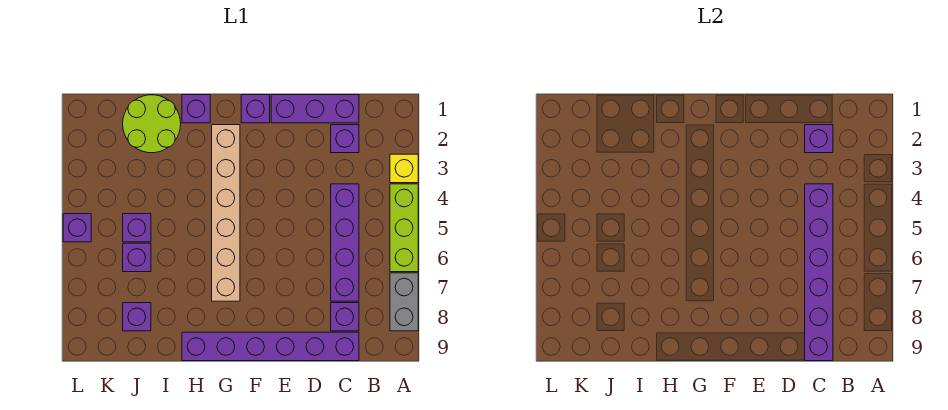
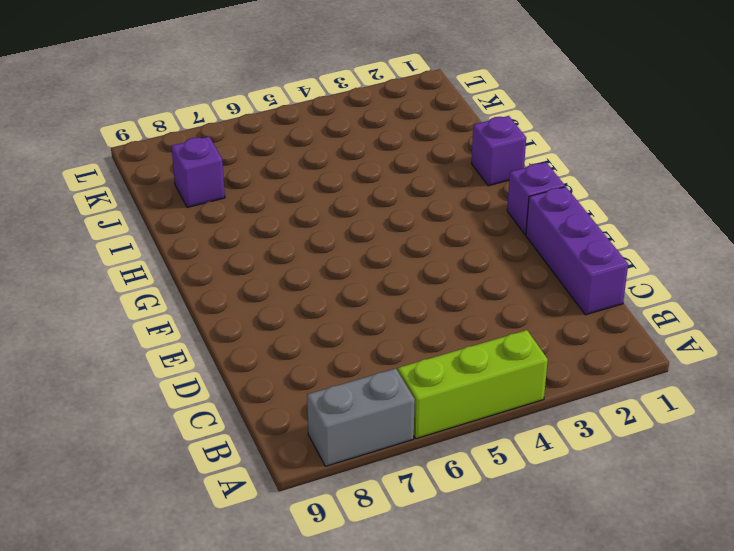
none -> yellow 1x1 brick [390,154,418,183]
none -> purple 1x1 brick [331,125,359,153]
none -> purple 1x4 brick [331,184,359,301]

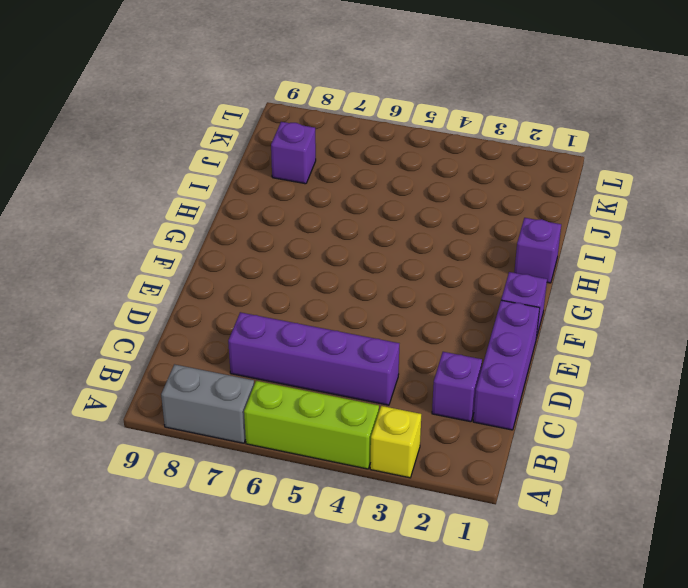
none -> purple 1x1 brick [331,303,359,331]
none -> purple 1x6 brick [182,332,359,361]
none -> tan 1x6 brick [212,125,240,301]

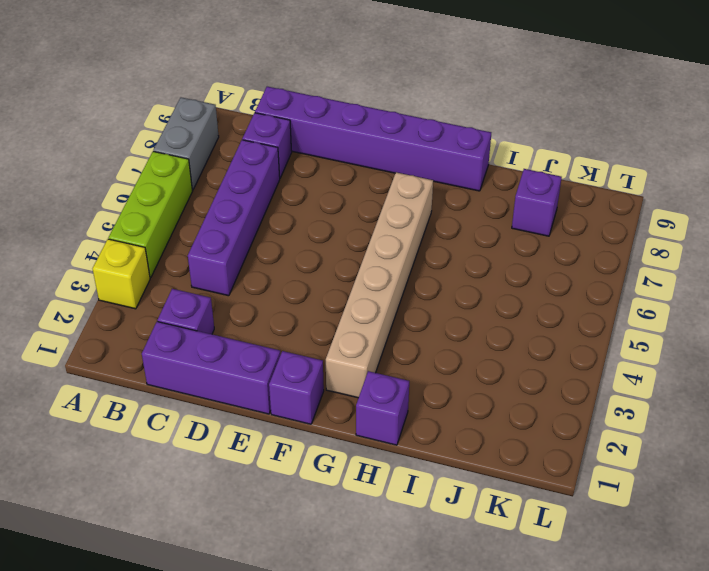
none -> lime 2x2 round brick [123,95,181,153]
none -> purple 1x1 brick [123,214,151,242]
none -> purple 1x1 brick [123,243,151,272]

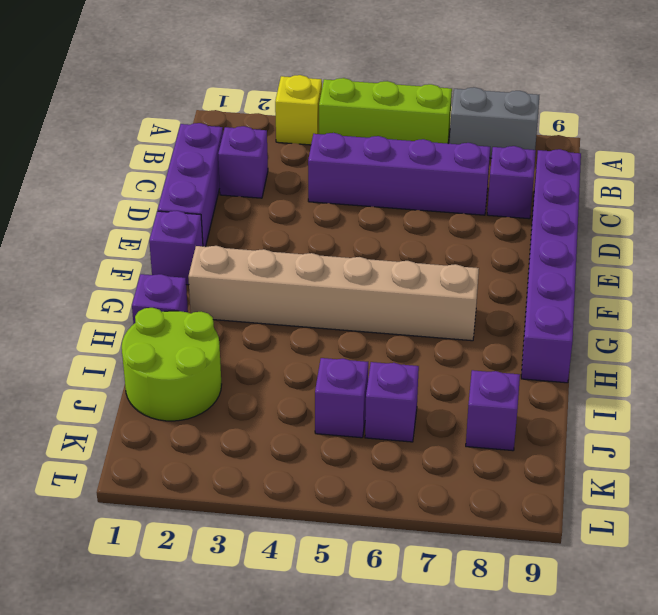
none -> purple 1x1 brick [63,214,91,242]
none -> purple 1x1 brick [805,125,833,153]
none -> purple 1x6 brick [805,184,833,361]

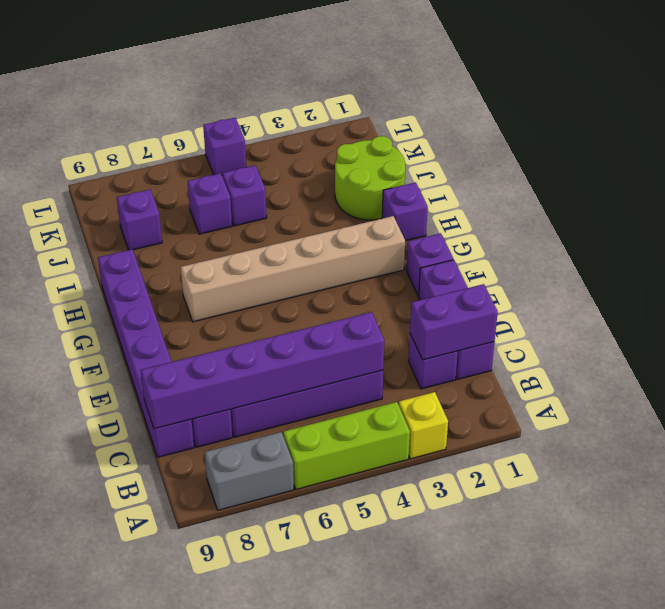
purple 1x2 brick [410,284,498,360] -> purple 1x1 brick [805,125,833,153]

